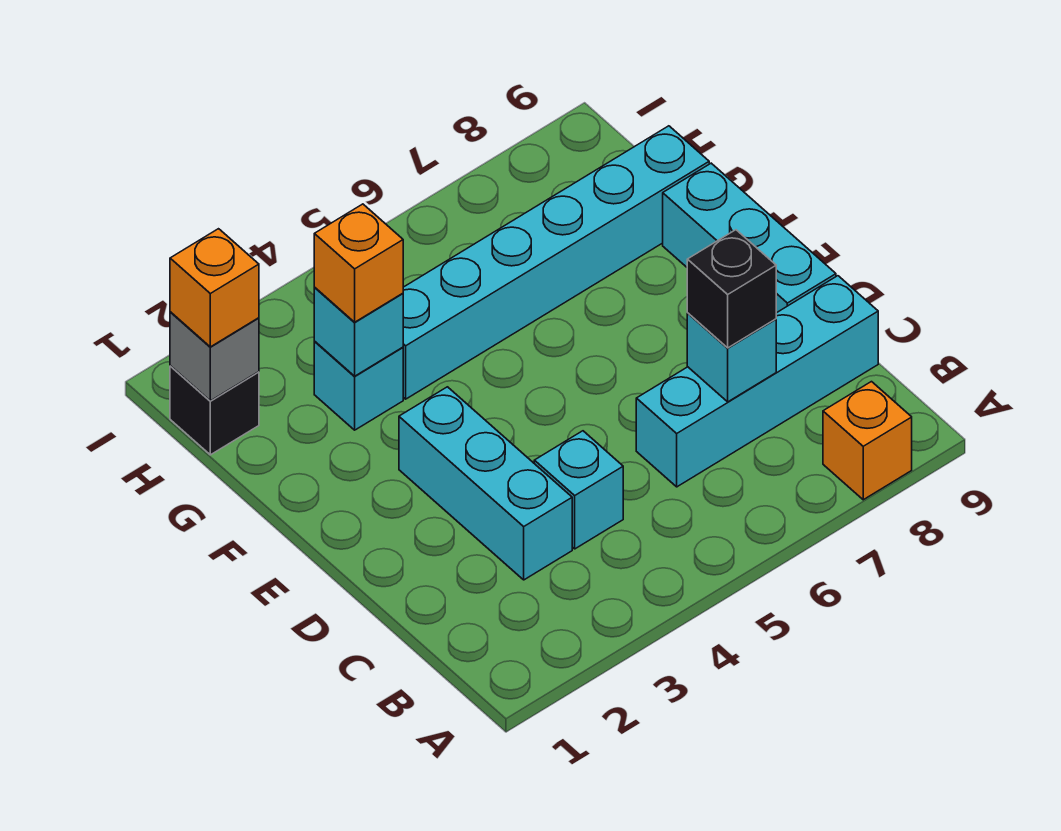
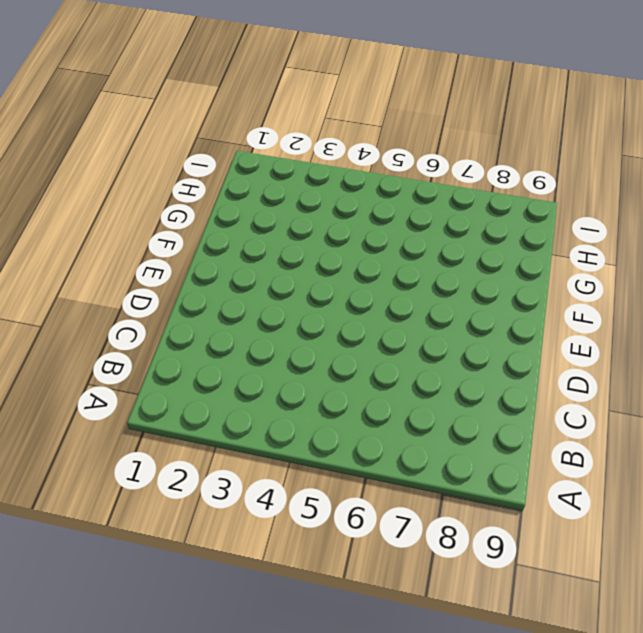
none -> orange 1x1 brick [823,382,912,500]
none -> cyan 1x3 brick [399,387,572,580]
none -> cyan 1x1 brick [534,431,623,549]

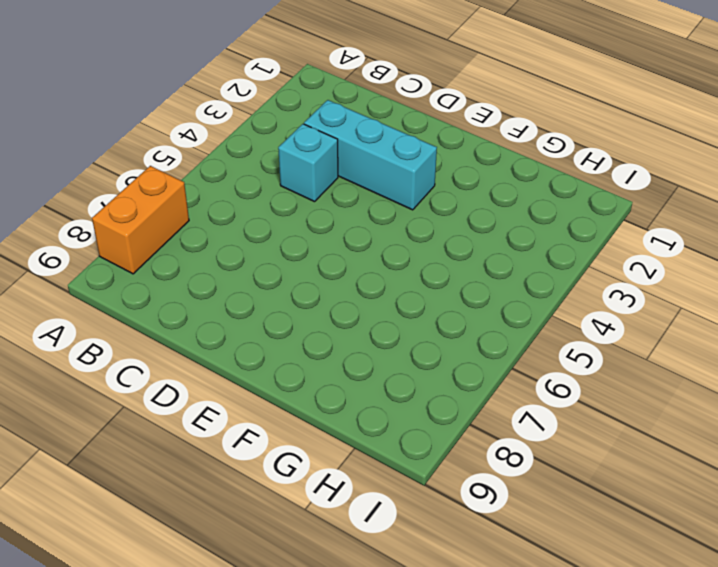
orange 1x2 brick [92,166,189,274] -> orange 1x1 brick [823,382,912,500]
none -> cyan 1x4 brick [636,276,878,487]
none -> cyan 1x3 brick [663,163,836,313]
none -> cyan 1x1 brick [314,342,403,430]

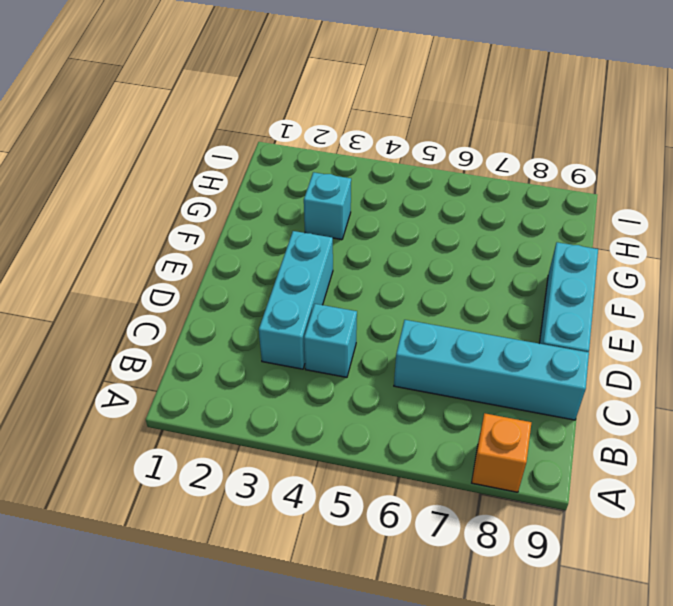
none -> cyan 1x6 brick [403,126,709,399]
none -> black 1x1 brick [170,366,259,455]
none -> cyan 1x1 brick [687,313,776,402]

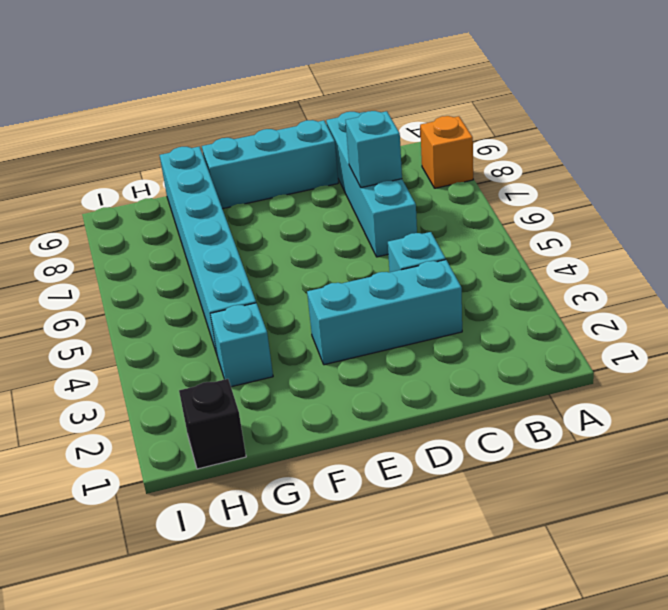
none -> cyan 1x1 brick [314,288,403,376]
none -> grey 1x1 brick [170,312,259,401]
none -> black 1x1 brick [687,230,776,348]

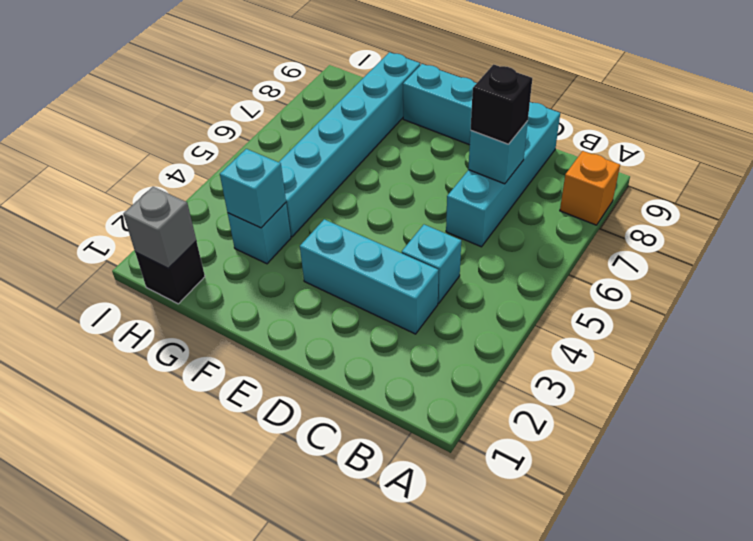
none -> orange 1x1 brick [314,204,403,322]
none -> orange 1x1 brick [170,229,259,347]

